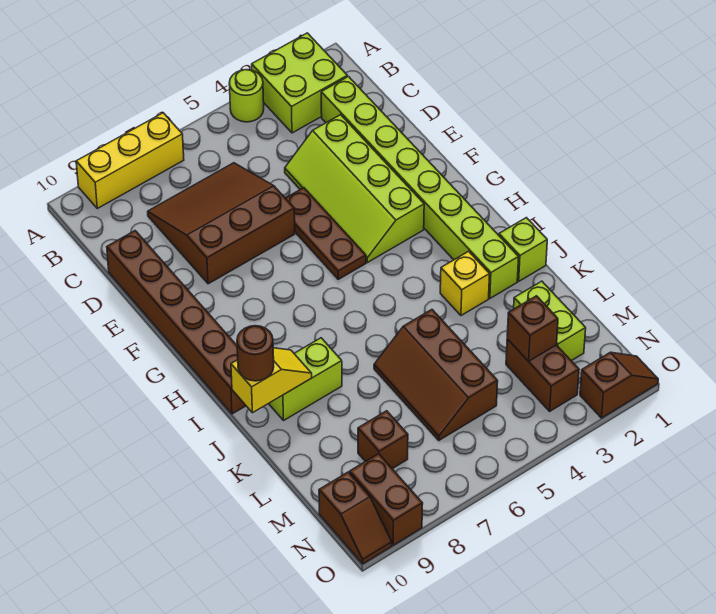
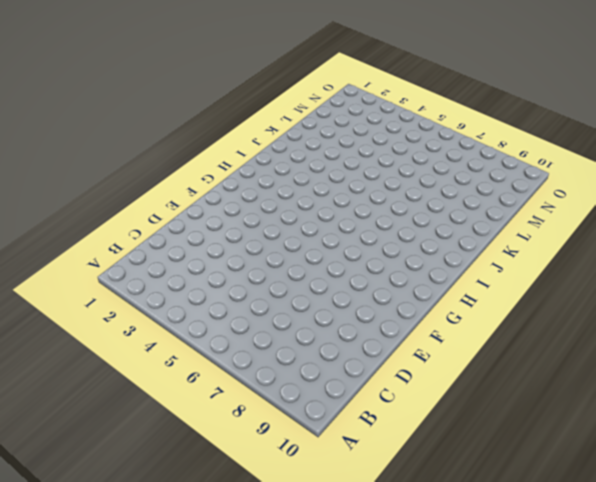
none -> lime 2x2 brick [252,33,347,133]
none -> lime 1x1 round brick [229,70,264,122]
none -> yellow 1x3 brick [76,113,184,208]

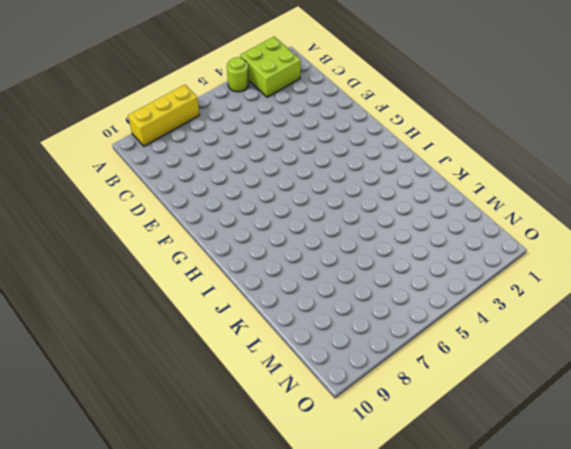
none -> lime 1x8 brick [321,77,519,298]
none -> brown 3x3 slope [148,163,295,284]
none -> lime 2x4 slope [285,115,424,263]

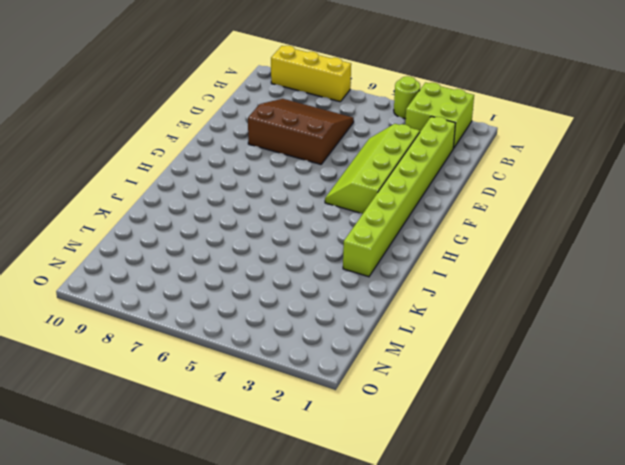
none -> brown 1x6 brick [107,231,246,414]
none -> brown 1x3 plate [286,188,366,279]
none -> lime 1x1 brick [499,218,547,281]

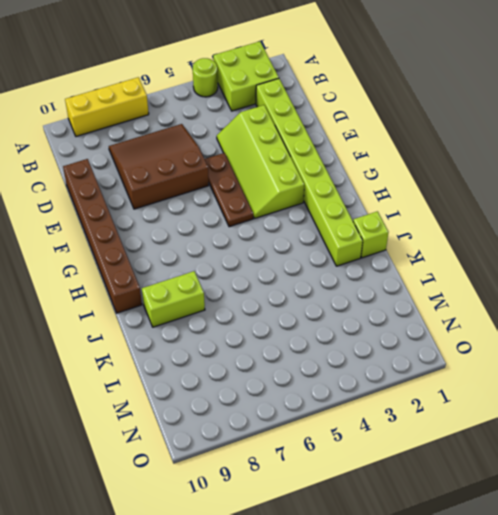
none -> yellow 1x1 brick [440,251,490,316]
none -> brown 2x3 slope [374,310,498,440]
none -> lime 1x2 brick [514,281,586,361]

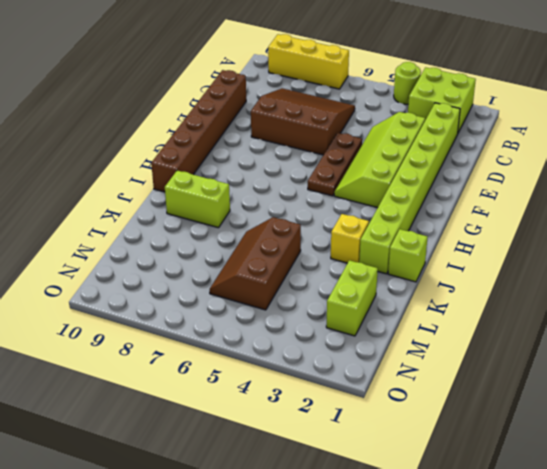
none -> brown 1x2 brick [506,339,579,411]
none -> brown 1x1 brick [358,411,408,469]
none -> brown 1x2 brick [350,454,423,545]

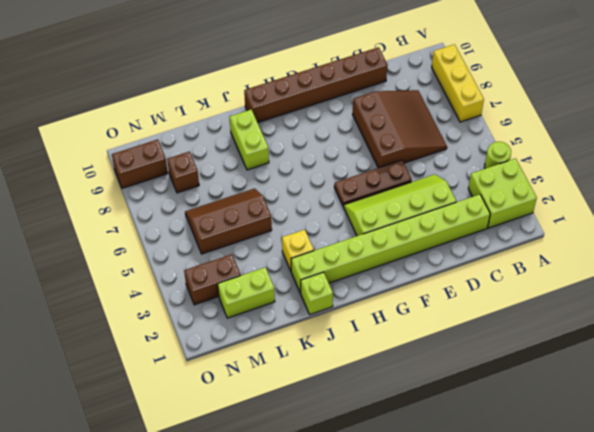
none -> brown 1x2 slope [319,472,392,564]
none -> brown 1x2 slope [580,352,658,418]
none -> yellow 1x2 slope [231,348,312,413]

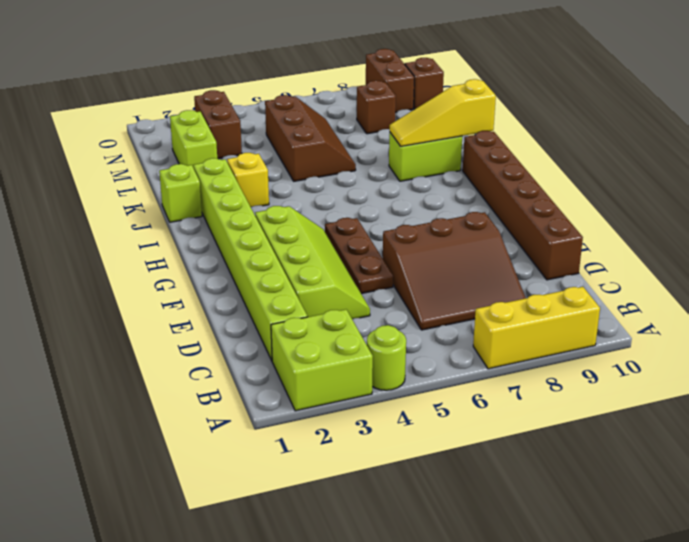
yellow 1x3 slope [390,79,496,146] -> yellow 1x2 slope [231,348,312,413]
none -> brown 1x2 slope [580,352,658,418]
none -> brown 1x1 brick [507,296,558,361]
none -> brown 1x1 round brick [237,326,274,381]

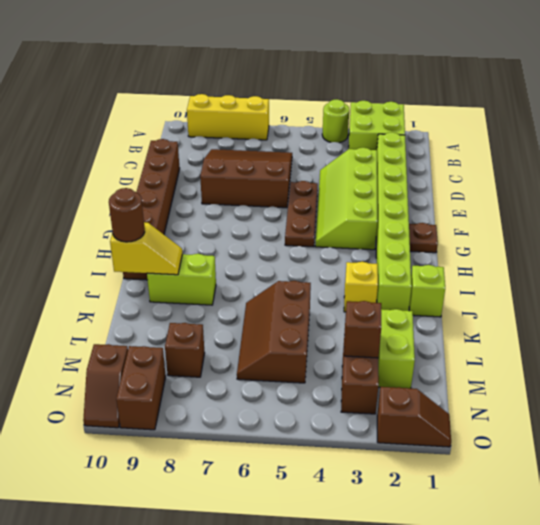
brown 1x1 plate [409,223,438,253] -> none

